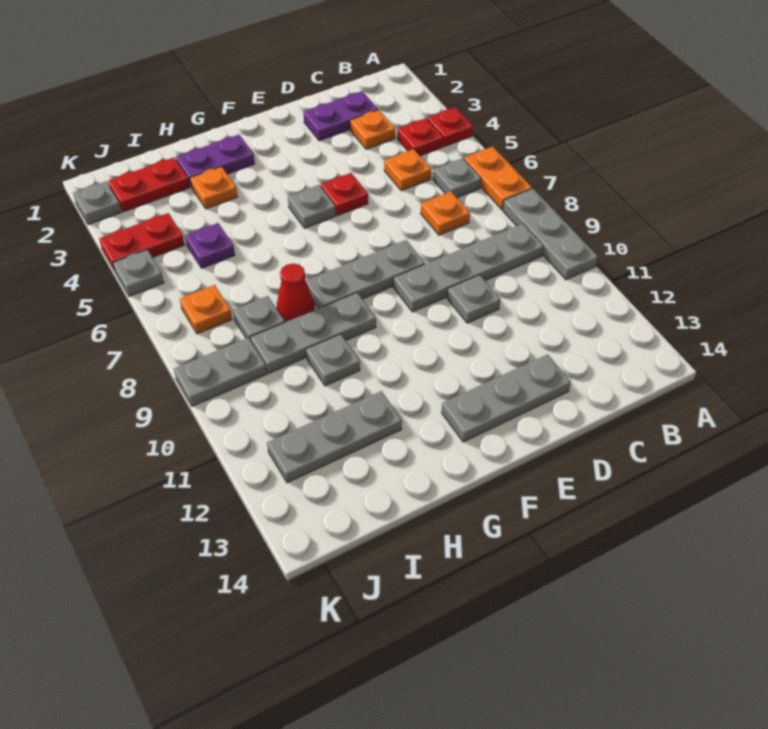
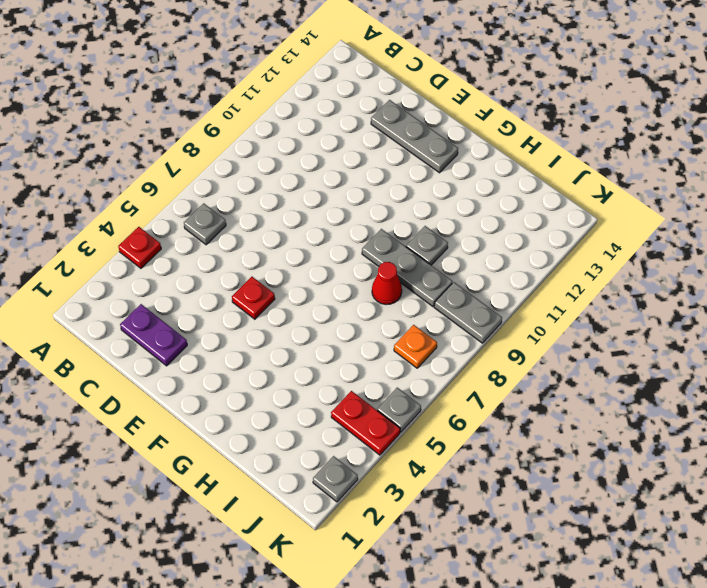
none -> orange 1x2 plate [464,147,532,209]
none -> grey 1x3 plate [503,189,598,280]
none -> red 1x1 plate [397,118,443,156]

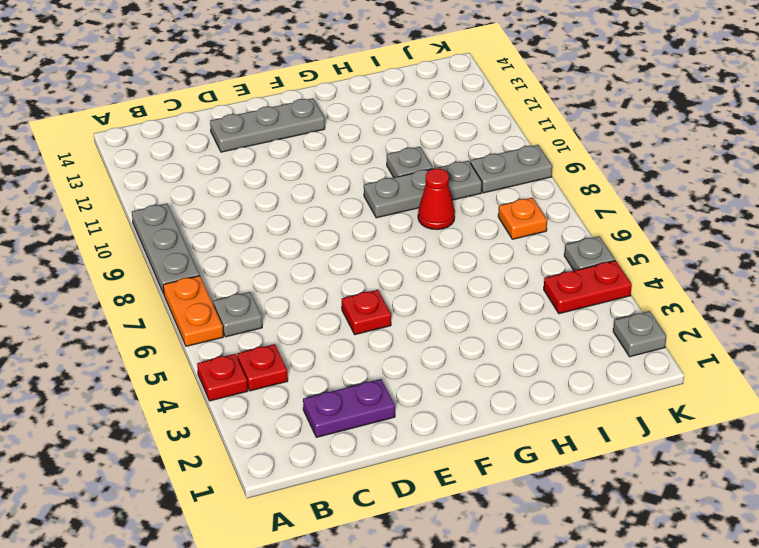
none -> grey 1x4 plate [393,224,544,312]
none -> orange 1x1 plate [350,110,395,149]
none -> orange 1x1 plate [384,149,431,191]

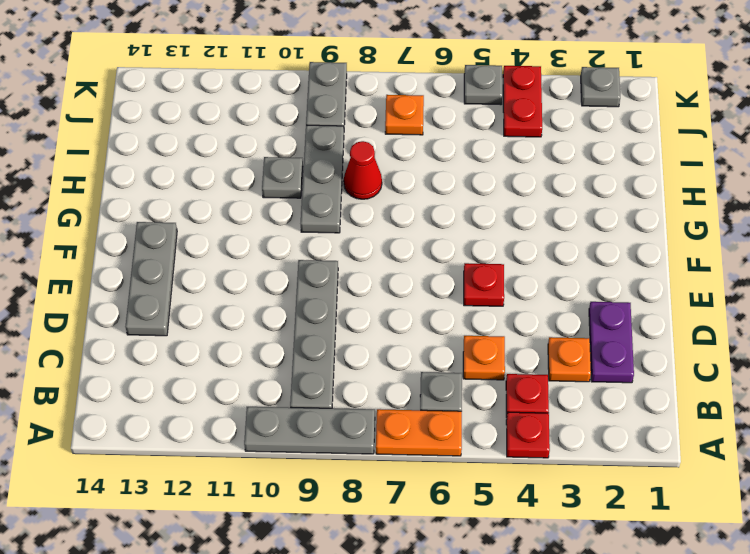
none -> orange 1x1 plate [421,192,470,235]
none -> grey 1x1 plate [447,275,500,323]
none -> grey 1x3 plate [306,240,425,308]

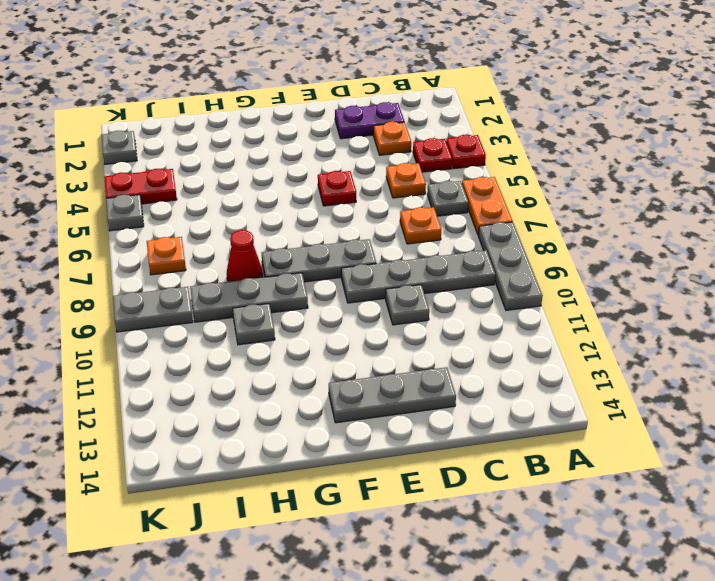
none -> grey 1x1 plate [288,185,336,228]
none -> purple 1x2 plate [176,135,255,186]
none -> orange 1x1 plate [190,167,237,209]

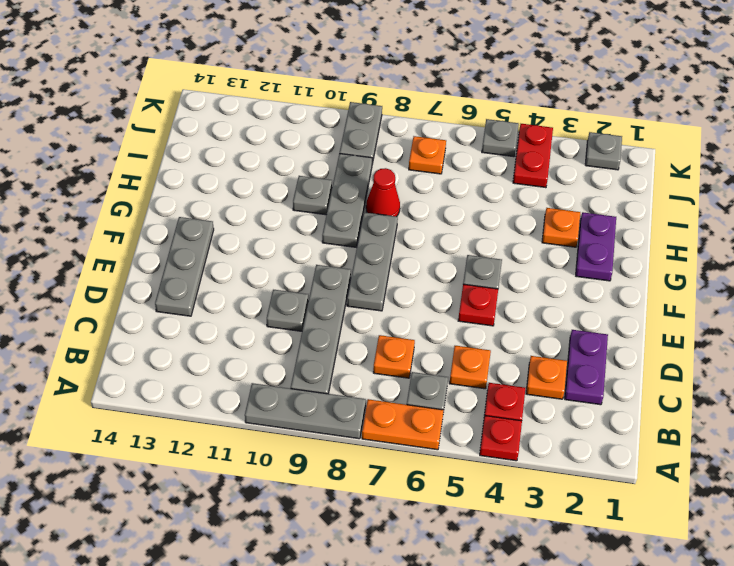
none -> grey 1x3 plate [267,391,402,483]
none -> red 1x2 plate [108,158,189,212]
none -> purple 1x1 plate [185,223,235,268]

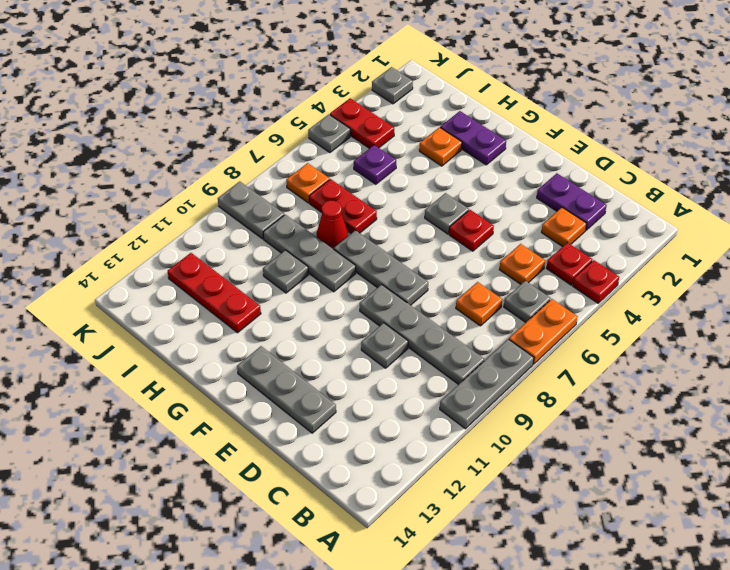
red 1x2 plate [309,179,377,233] -> red 1x2 plate moved to [108,158,189,212]
red 1x3 plate [168,253,261,333] -> grey 1x3 plate [267,391,402,483]
none -> grey 1x1 plate [233,296,285,341]

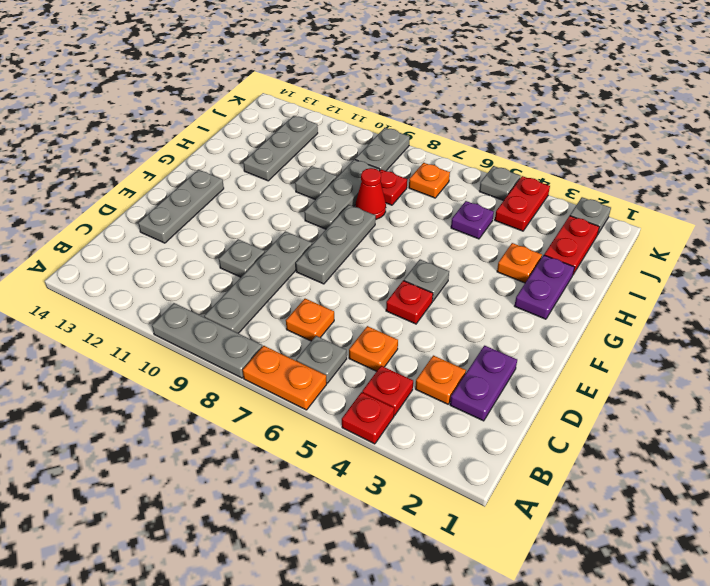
red 1x1 plate [380,169,407,205] -> grey 1x1 plate [233,296,285,341]

